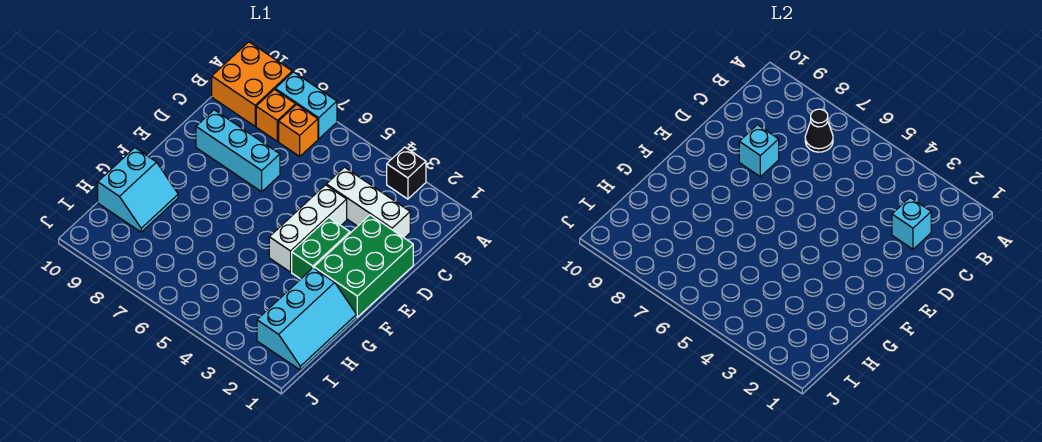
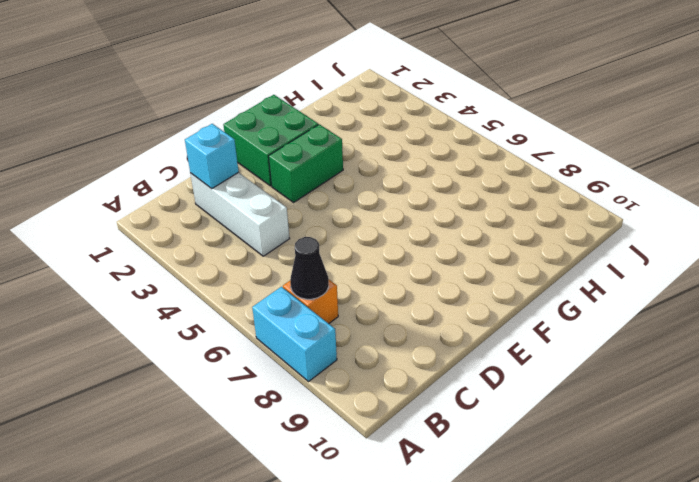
green 2x2 brick [223,95,318,186] -> green 2x3 brick [314,215,413,317]
none -> black 1x1 brick [387,147,426,199]
none -> orange 2x2 brick [212,42,292,126]
none -> orange 1x1 brick [256,90,296,141]

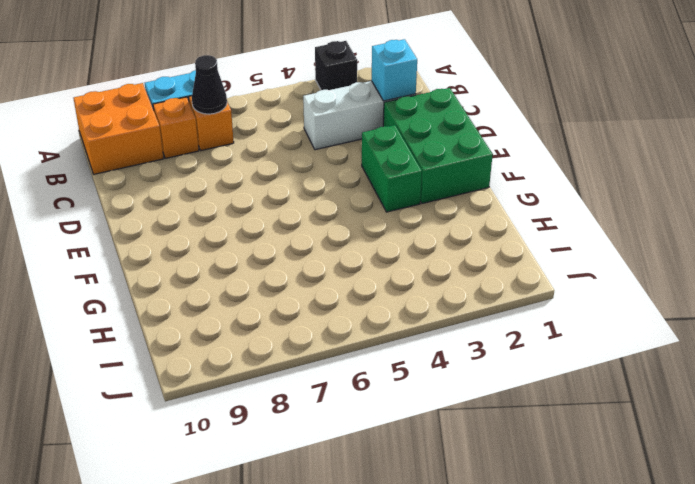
none -> white 1x3 brick [269,185,347,272]
none -> cyan 1x3 brick [196,110,280,192]
none -> cyan 2x3 slope [257,268,356,370]

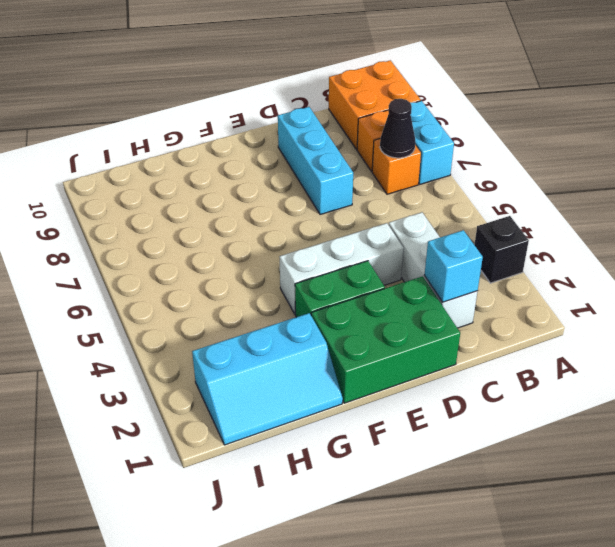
none -> cyan 2x2 slope [98,148,178,232]
none -> cyan 1x1 brick [739,125,779,177]

